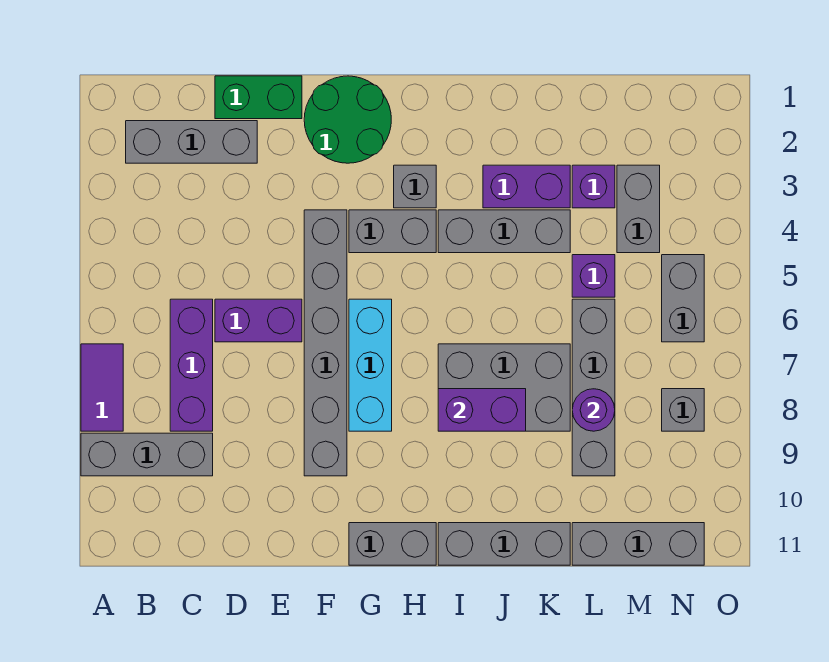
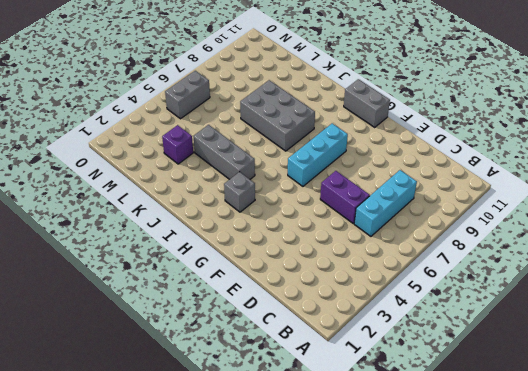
cyan 1x3 brick [354,170,417,236] -> purple 1x3 brick [170,299,213,431]
none -> purple 1x2 tile [81,344,123,431]
none -> grey 1x3 brick [81,433,213,476]
none -> grey 1x3 brick [126,121,257,163]

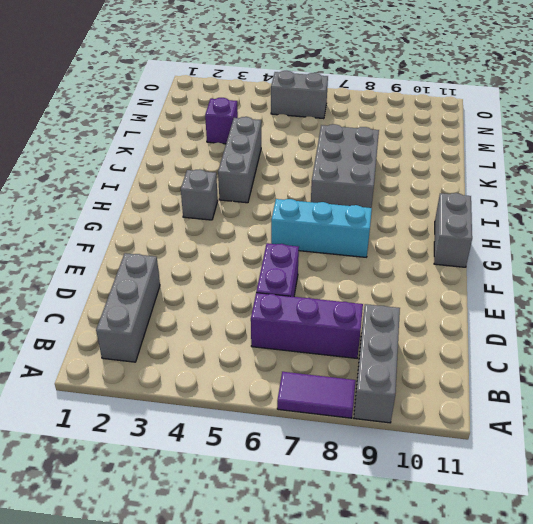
none -> green 1x2 brick [215,76,302,119]
none -> green 2x2 round brick [304,76,391,163]
none -> grey 1x6 brick [304,210,347,476]

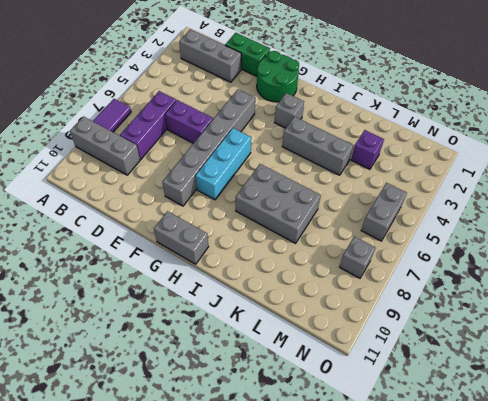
none -> grey 1x2 brick [349,210,436,253]
none -> grey 1x3 brick [438,523,570,565]
none -> purple 1x2 brick [483,165,570,208]

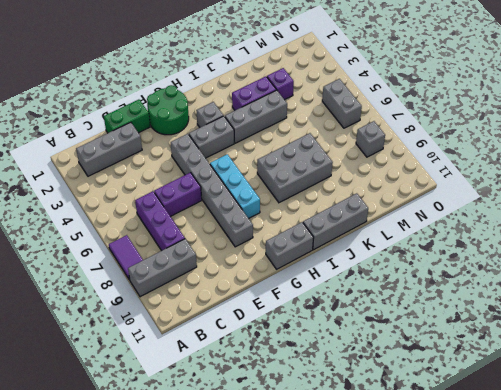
none -> purple 1x1 brick [572,255,615,297]
none -> grey 1x4 brick [572,299,615,476]
none -> grey 1x3 brick [572,523,704,565]

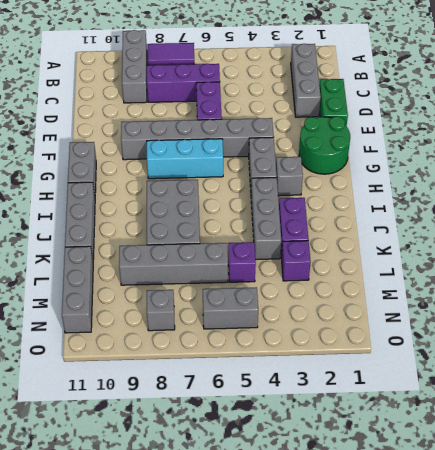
none -> grey 1x2 brick [617,165,660,253]
none -> purple 1x2 brick [438,389,526,431]
none -> purple 1x1 round brick [572,389,615,431]

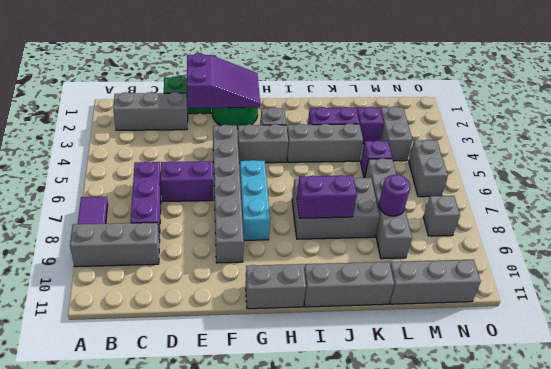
purple 2x3 slope [187,54,260,108] -> none

